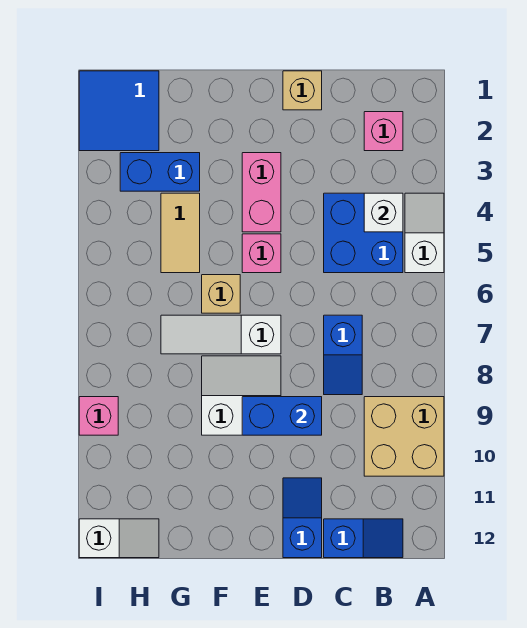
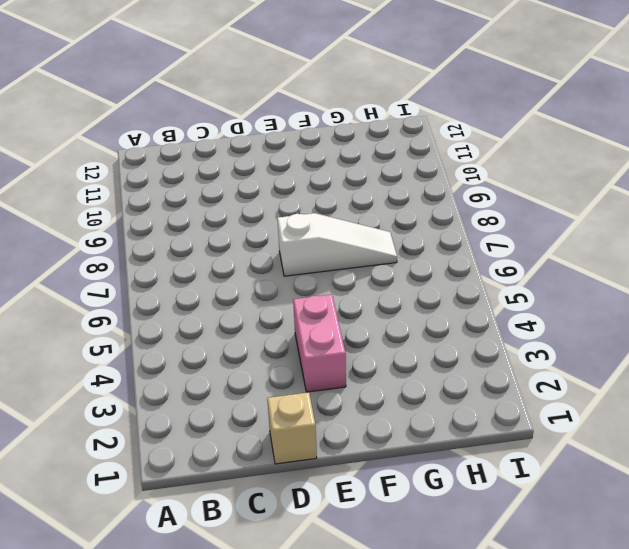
none -> white 1x2 slope [405,193,444,273]
none -> tan 2x2 brick [364,397,444,476]
none -> pink 1x1 brick [364,112,403,151]

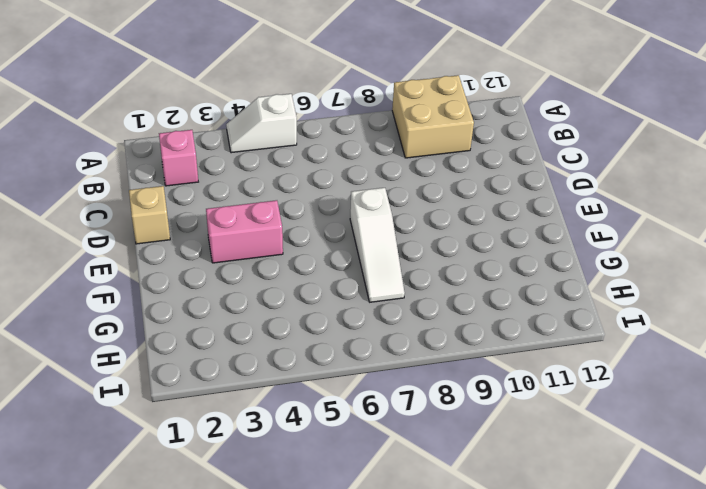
none -> blue 2x2 brick [324,193,403,273]
none -> blue 1x2 slope [324,519,403,558]
none -> blue 1x2 slope [324,315,362,395]

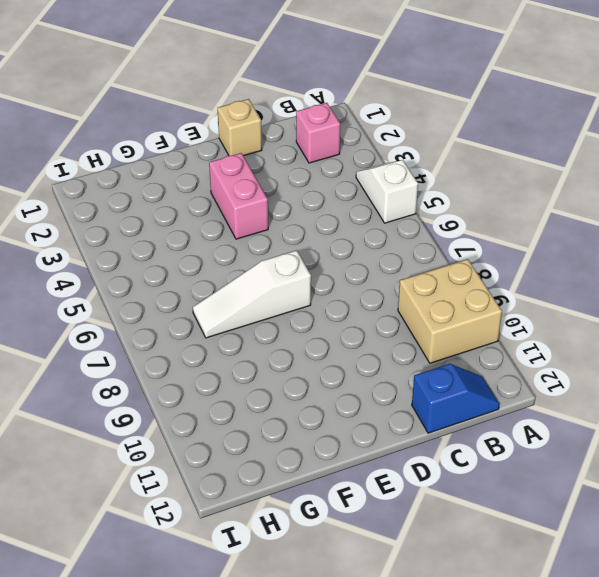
none -> blue 2x2 brick [324,193,403,273]
none -> blue 1x2 slope [324,315,362,395]
none -> blue 1x2 slope [283,478,322,558]

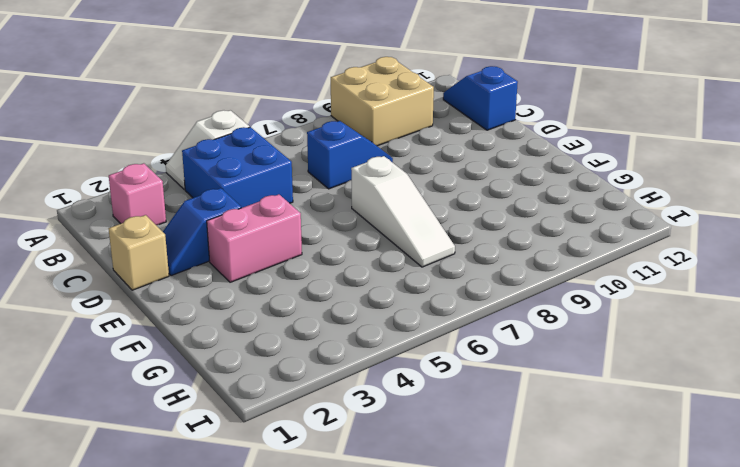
blue 1x2 slope [163,188,241,276] -> blue 1x2 slope moved to [283,478,322,558]
none -> pink 1x1 brick [242,234,281,273]
none -> white 2x2 slope [202,356,281,435]
none -> tan 1x1 brick [202,275,240,313]

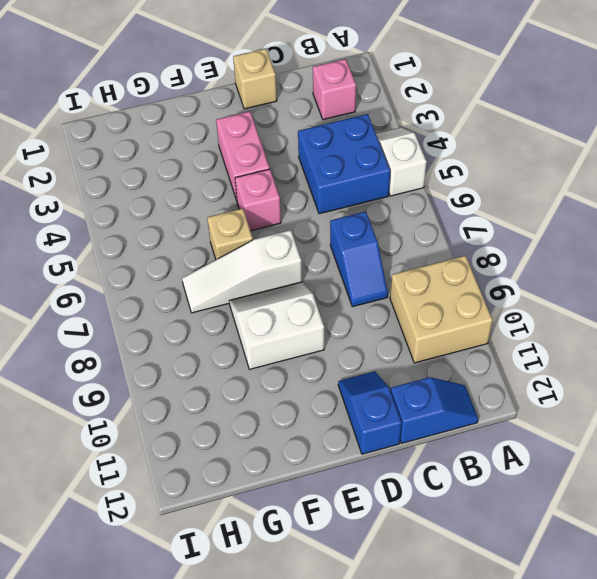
none -> blue 1x2 brick [120,153,200,191]
none -> tan 1x2 tile [161,193,200,273]
none -> blue 2x2 tile [79,71,159,151]

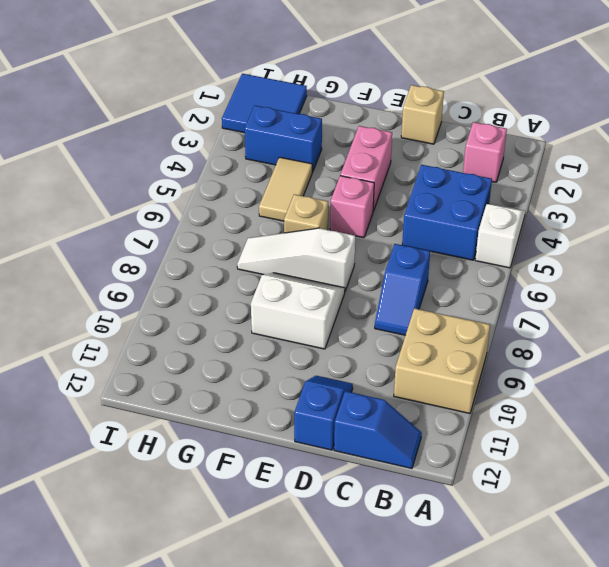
none -> white 1x2 slope [79,519,159,558]
none -> pink 1x1 brick [79,397,118,435]
none -> white 1x1 brick [364,193,403,232]

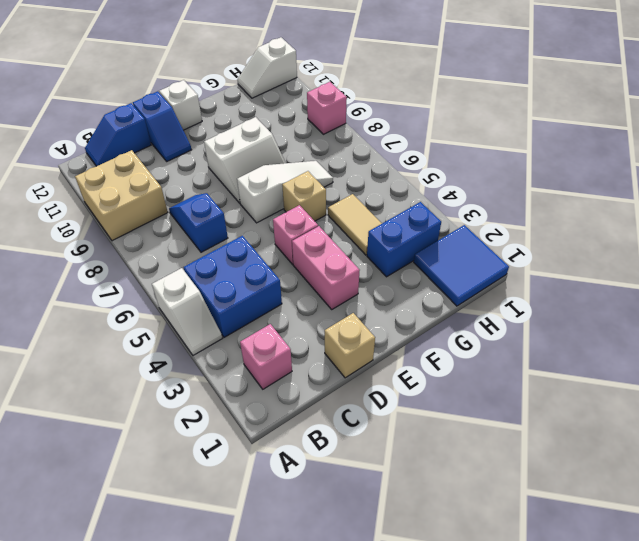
white 1x1 brick [159,80,202,130] -> white 1x1 brick moved to [364,193,403,232]
none -> blue 1x2 brick [242,397,322,435]

